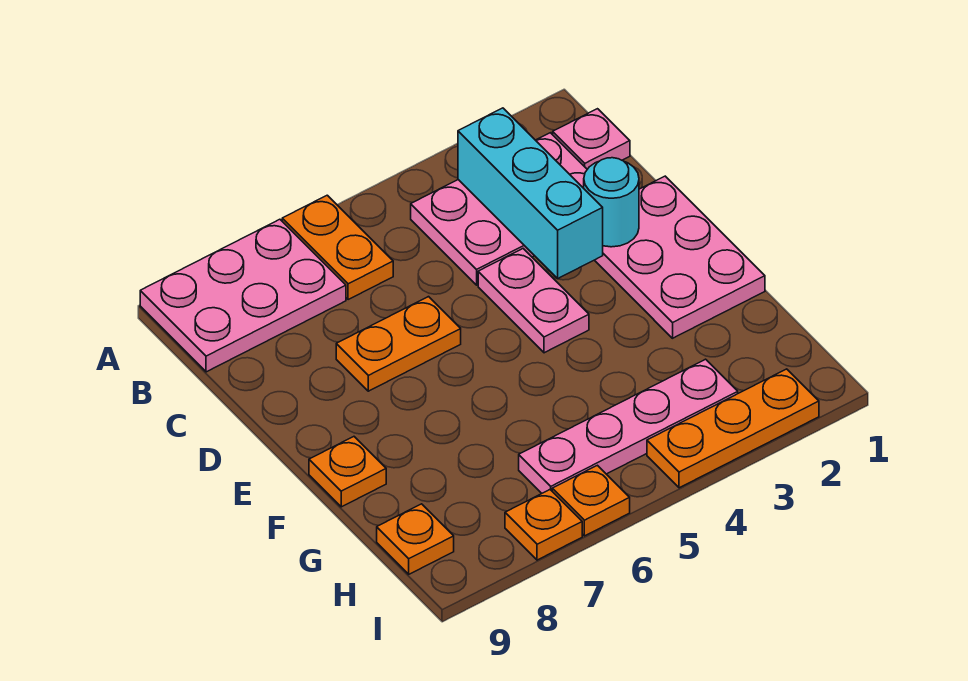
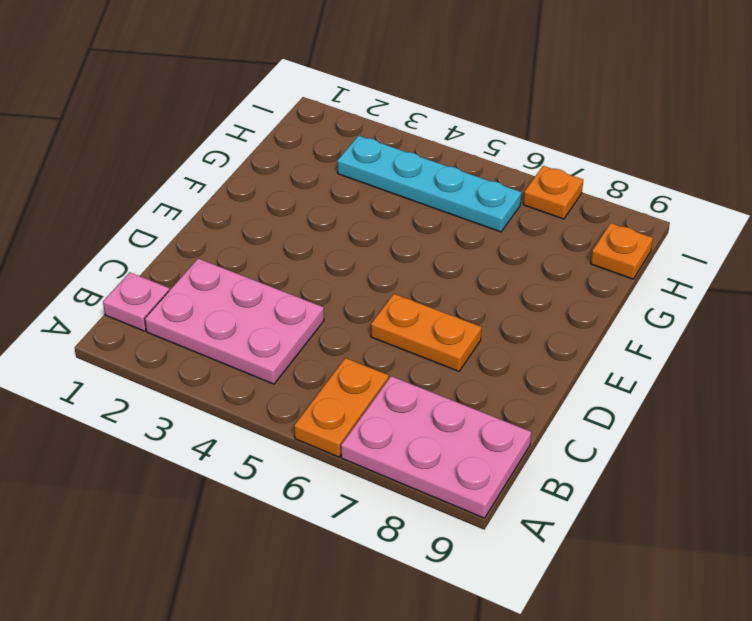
cyan 1x4 plate [337,136,521,232] -> pink 1x4 plate [519,359,738,493]
none -> pink 2x3 plate [595,176,765,338]
none -> pink 1x2 plate [478,249,589,353]
none -> orange 1x1 plate [309,437,386,507]

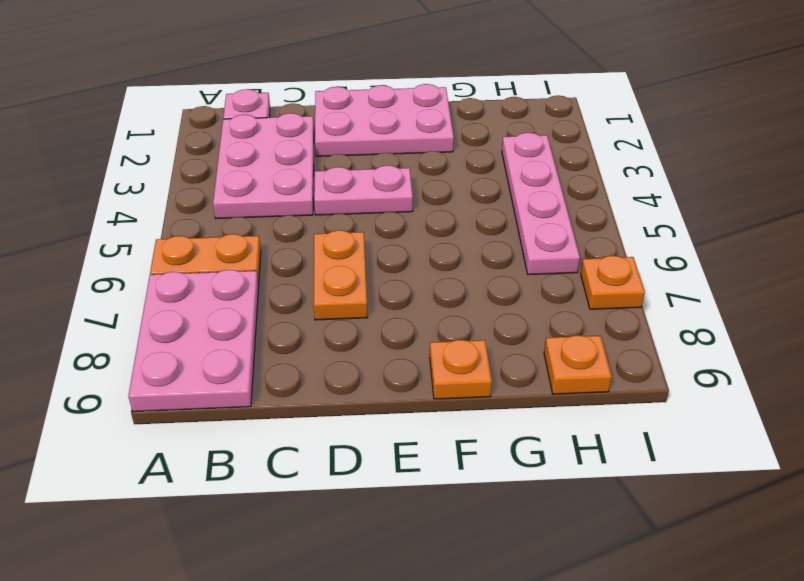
none -> orange 1x3 plate [647,369,819,488]
none -> orange 1x1 plate [552,465,630,536]
none -> cyan 1x3 brick [458,108,603,278]

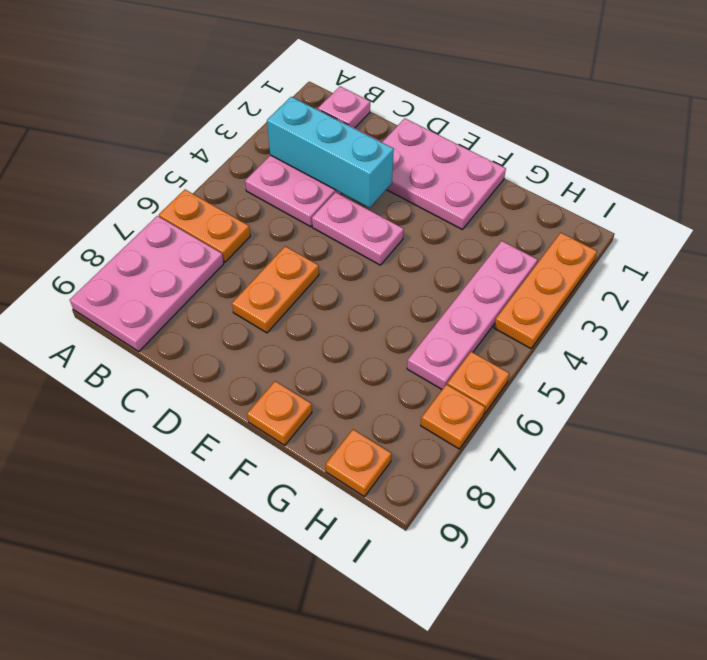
none -> cyan 1x1 round brick [584,158,639,247]

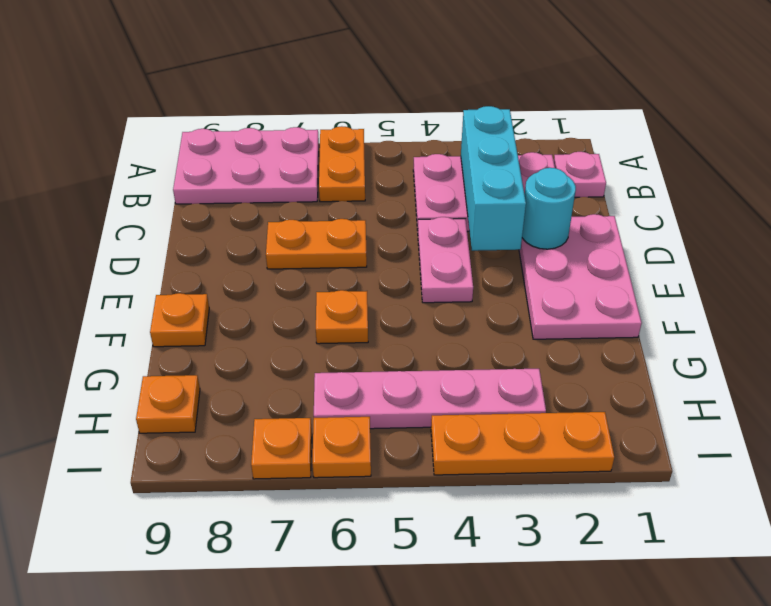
orange 1x1 plate [316,290,368,344] -> none

